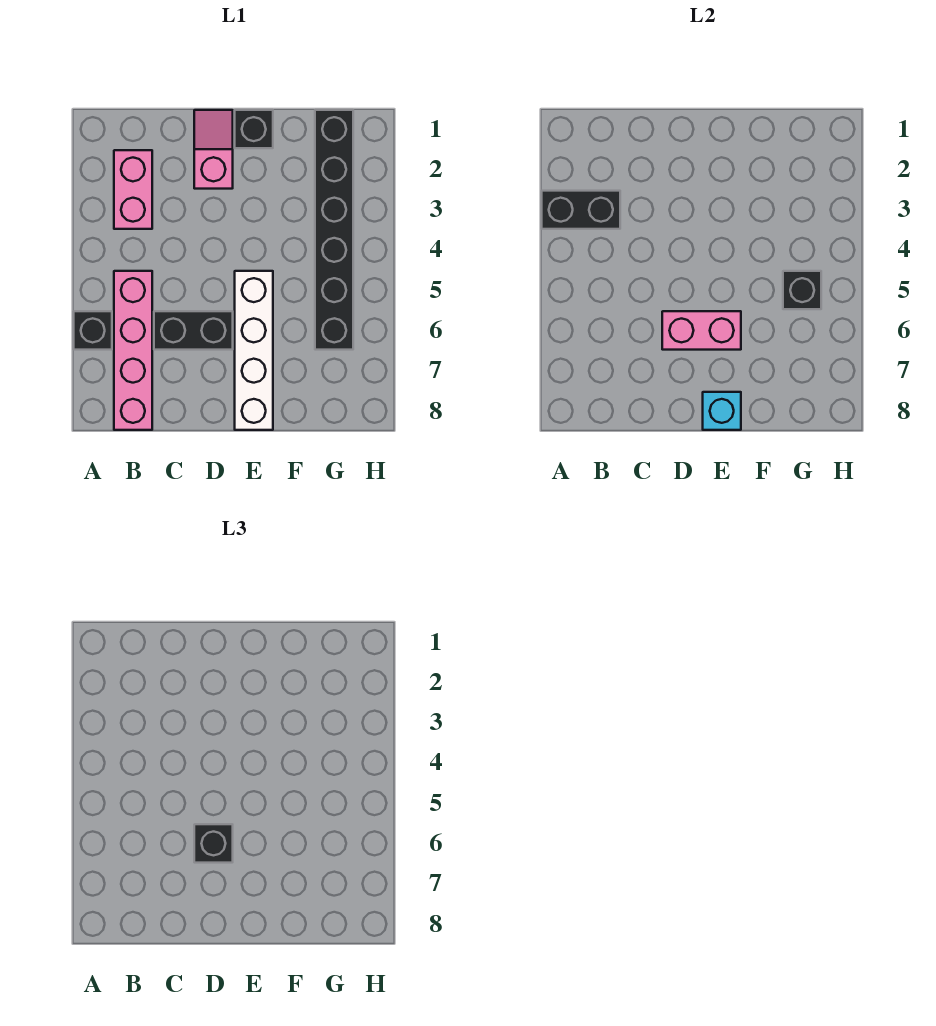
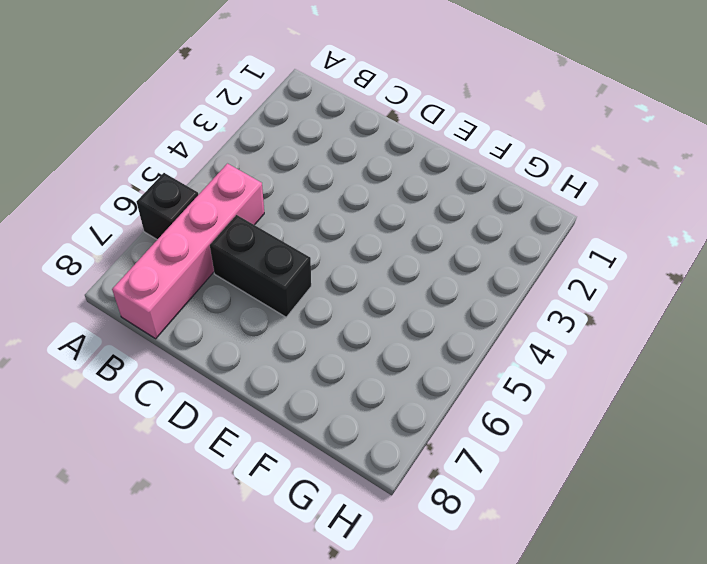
none -> pink 1x2 brick [114,150,152,229]
none -> pink 1x2 slope [194,110,233,189]
none -> black 1x1 brick [235,110,273,148]

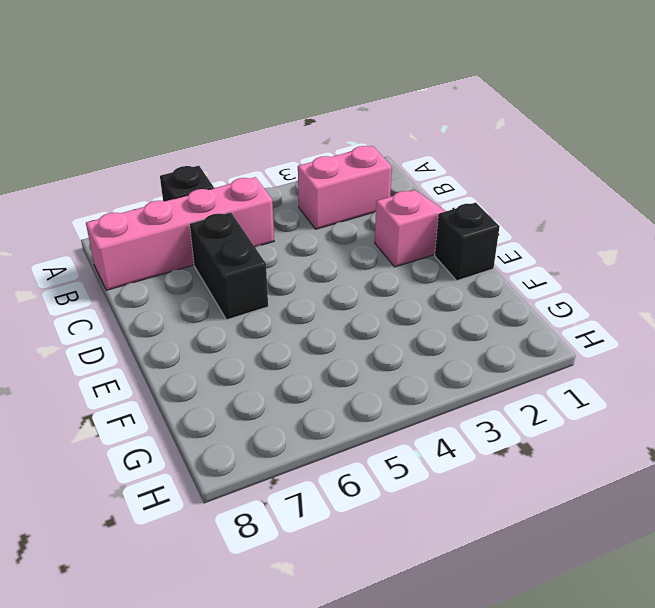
none -> white 1x4 brick [235,271,273,430]
none -> black 1x6 brick [315,110,353,350]
none -> black 1x2 brick [542,191,620,229]

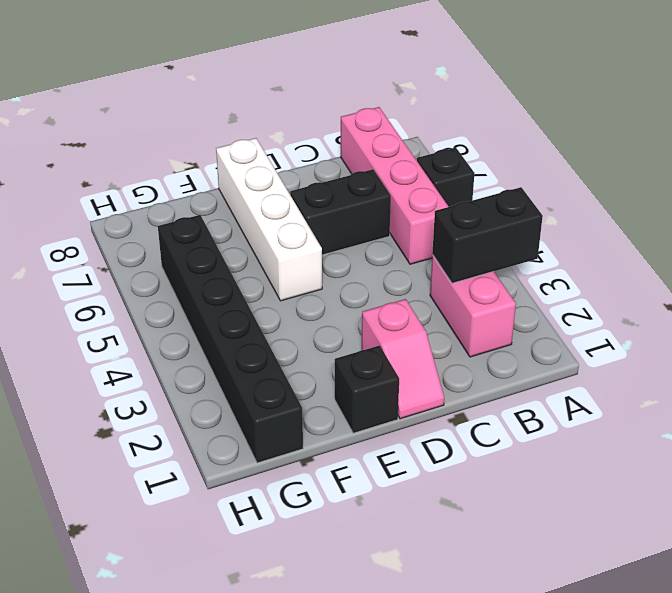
none -> pink 1x2 brick [662,311,741,350]
none -> cyan 1x1 brick [703,392,741,430]
none -> black 1x1 brick [783,271,821,309]

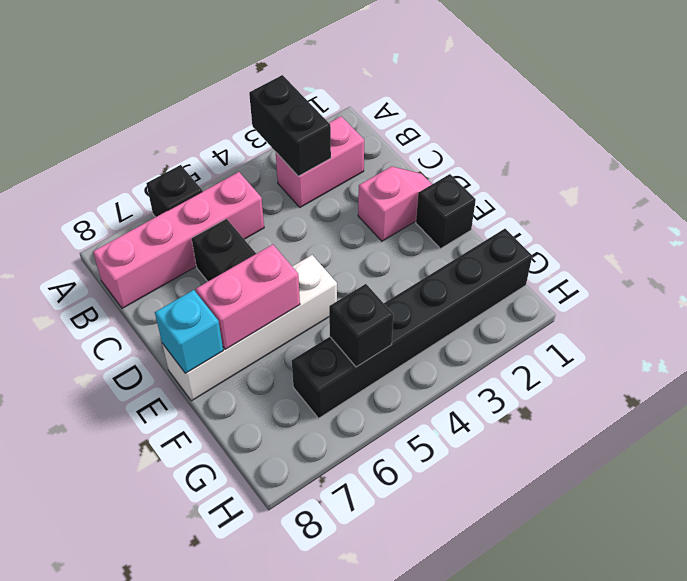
pink 1x2 brick [196,244,300,349] -> pink 1x2 brick turned to [662,311,741,350]
none -> black 1x1 brick [194,824,233,863]

